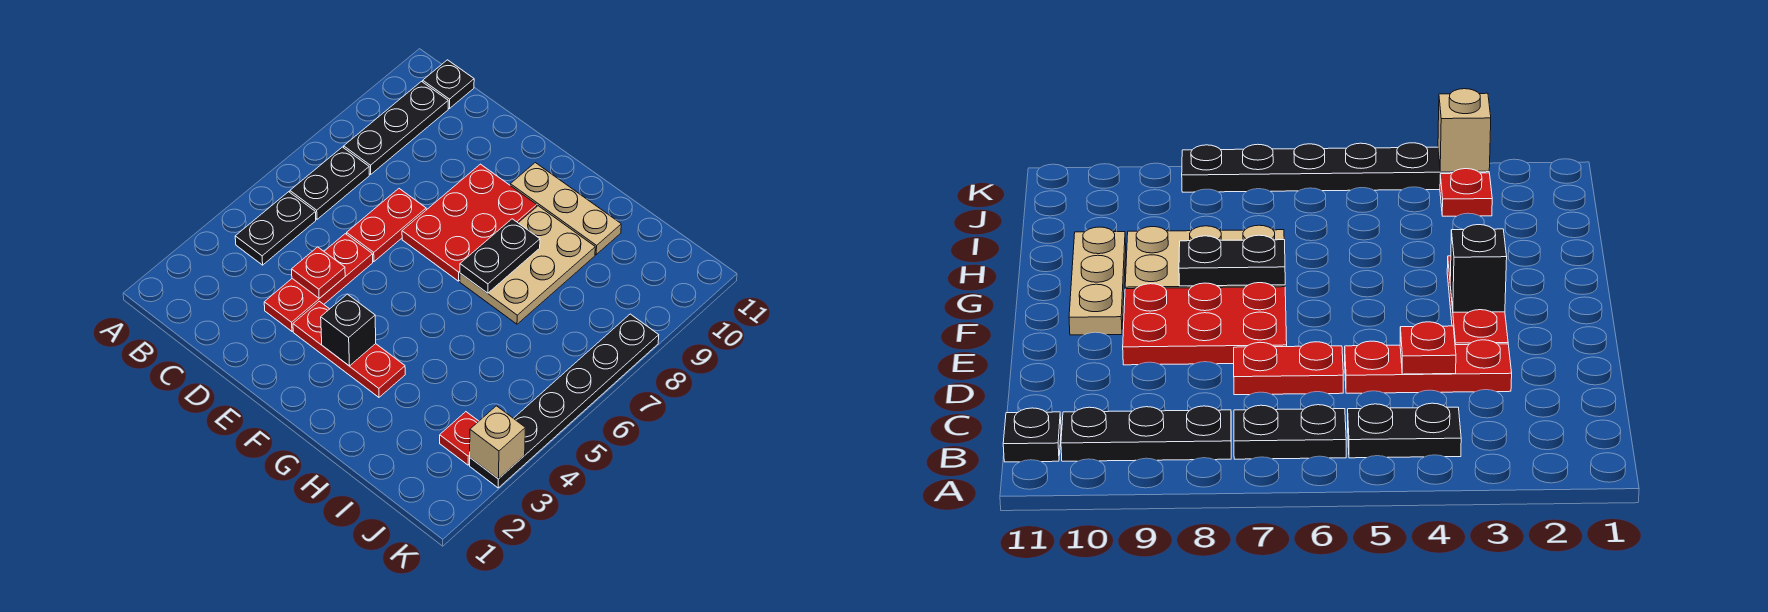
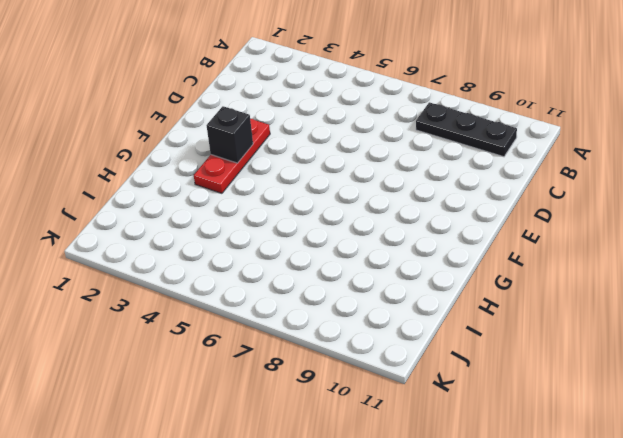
none -> black 1x2 plate [235,192,316,265]
none -> black 1x2 plate [290,147,369,219]
none -> black 1x1 plate [423,60,474,109]

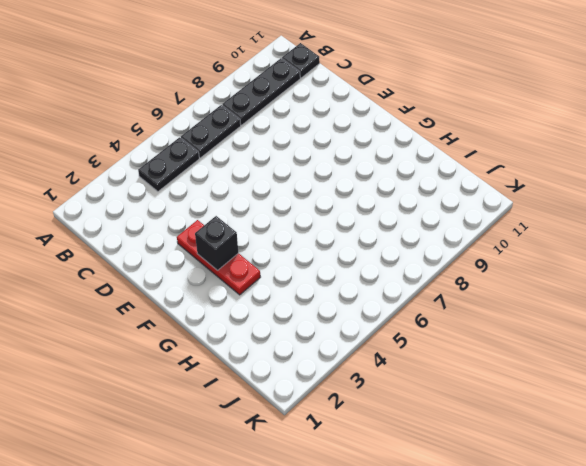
none -> red 1x3 plate [264,234,373,331]
none -> red 1x2 plate [347,189,426,262]
none -> red 2x3 plate [402,164,537,281]

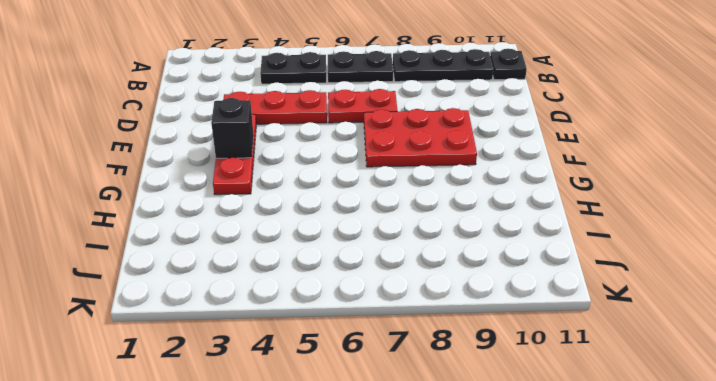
none -> tan 1x3 plate [510,163,621,255]
none -> tan 2x3 plate [460,206,595,324]
none -> red 1x1 plate [440,412,479,465]

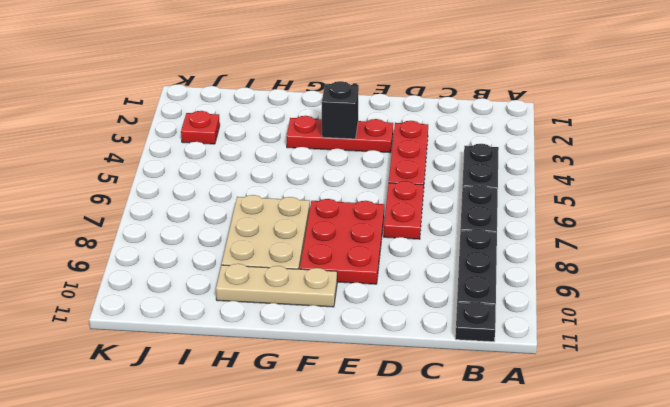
none -> black 1x6 plate [470,314,659,488]
none -> red 1x1 plate [292,247,345,298]
none -> black 1x2 plate [460,219,540,293]

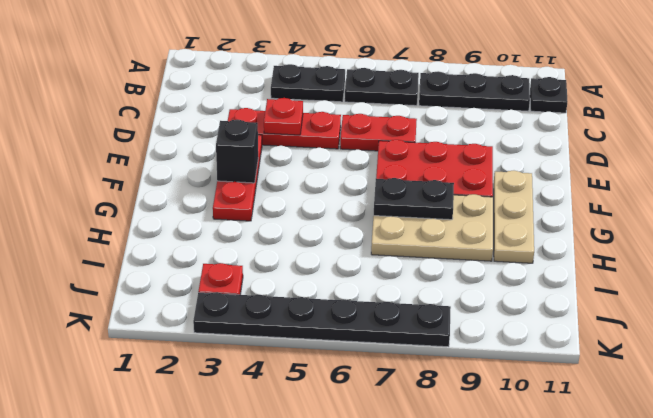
none -> tan 1x1 brick [470,406,525,479]

